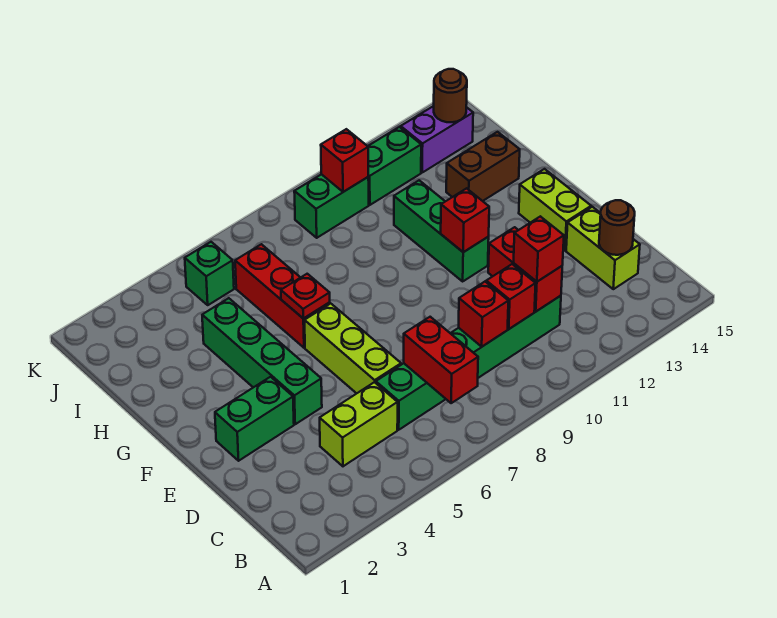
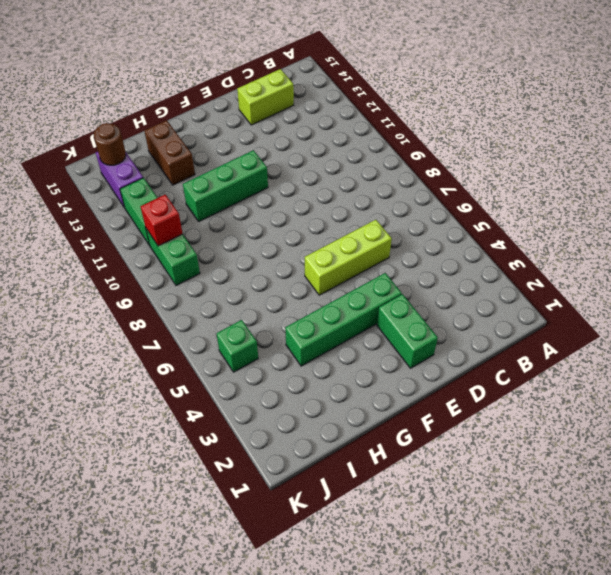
none -> lime 1x2 brick [320,382,398,466]
none -> green 1x6 brick [376,296,561,430]
none -> lime 1x2 brick [519,169,591,250]

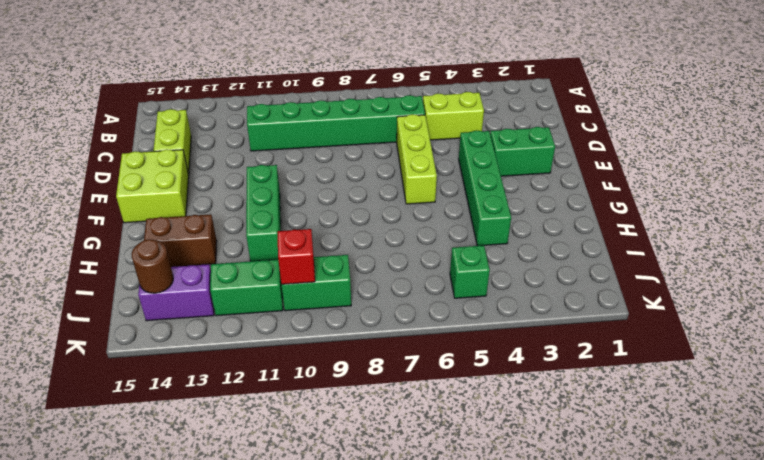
lime 2x2 brick [116,149,189,223] -> lime 1x2 brick [519,169,591,250]
none -> red 1x3 brick [235,244,330,348]
none -> red 1x2 brick [404,317,478,403]
none -> red 1x1 brick [459,282,508,347]

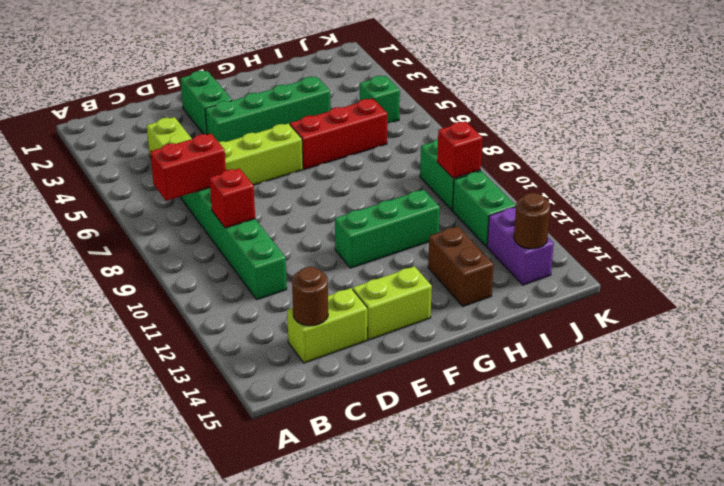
none -> red 1x1 brick [486,264,536,329]
none -> red 1x2 brick [488,227,562,311]
none -> red 1x1 brick [441,188,489,252]

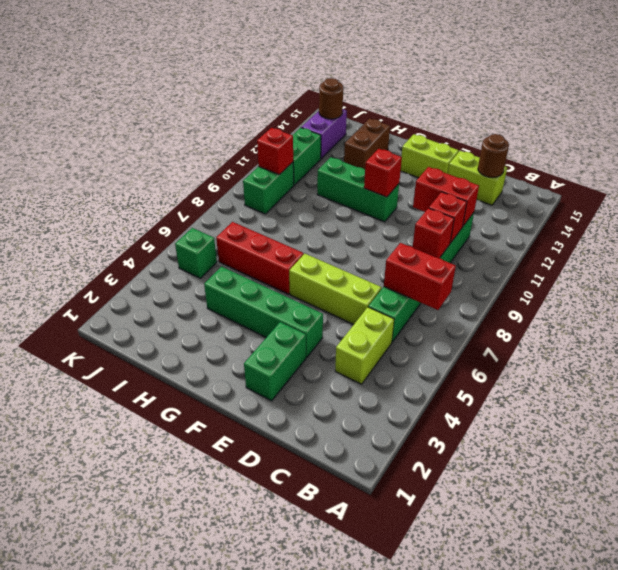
none -> red 1x1 plate [281,274,330,319]
none -> red 1x1 brick [514,216,564,282]

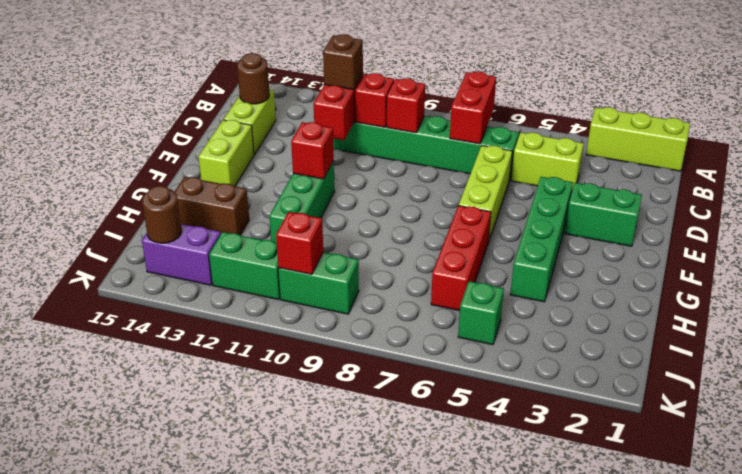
lime 1x3 brick [586,107,690,171] -> none
brown 1x1 brick [323,34,363,90] -> red 1x1 brick [514,216,564,282]
none -> red 1x1 plate [281,274,330,319]

